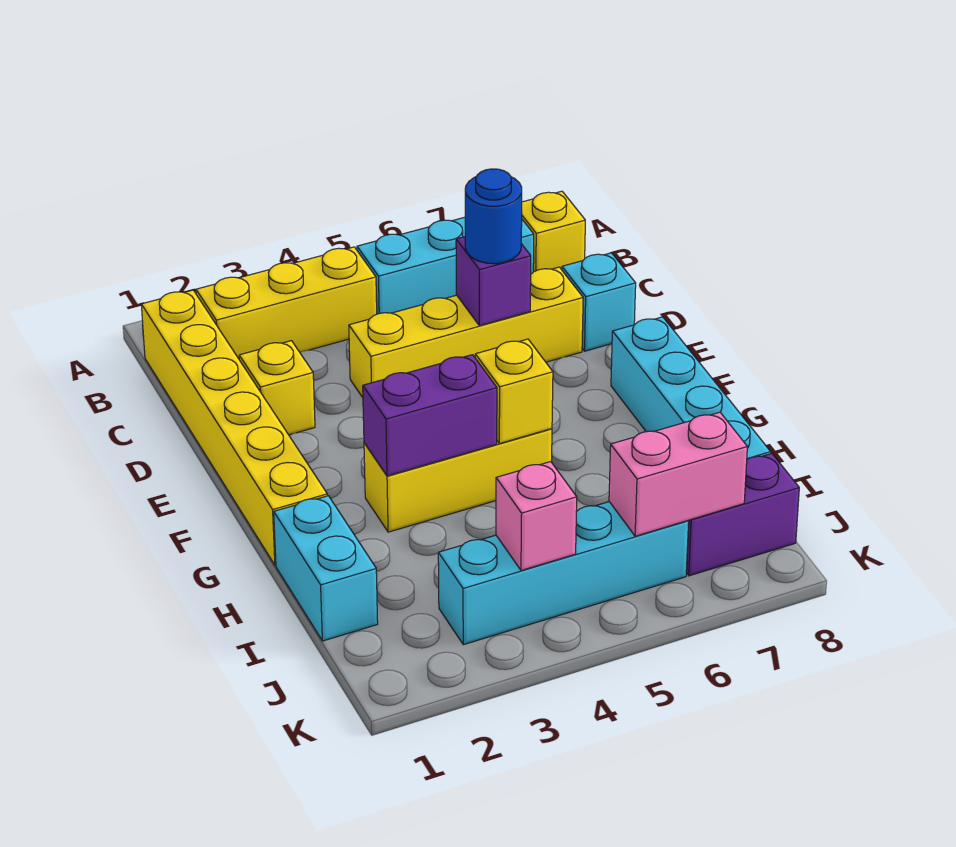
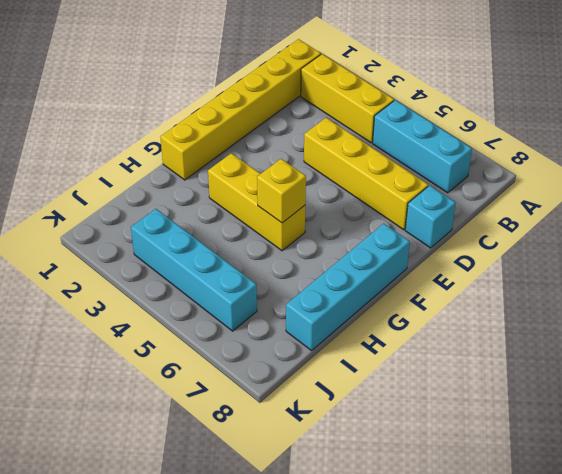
none -> yellow 1x1 brick [522,191,585,272]
none -> yellow 1x1 brick [239,341,315,435]
none -> cyan 1x2 brick [274,496,378,641]

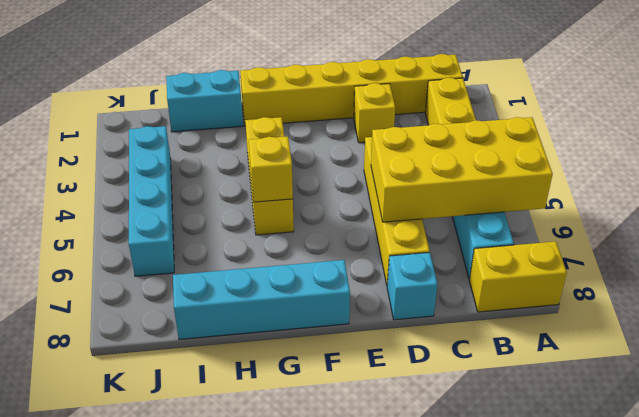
yellow 2x4 brick [371,117,553,222] -> purple 1x1 brick [456,237,531,326]
yellow 1x2 brick [469,241,567,312] -> yellow 1x1 brick [522,191,585,272]
none -> purple 1x2 brick [686,454,799,576]
none -> purple 1x2 brick [363,355,497,476]
none -> pink 1x1 brick [496,462,577,570]

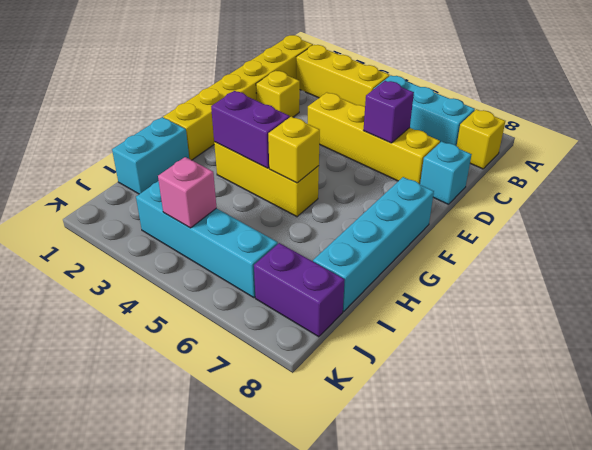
none -> pink 1x2 brick [609,412,747,536]
none -> blue 1x1 round brick [465,169,522,264]

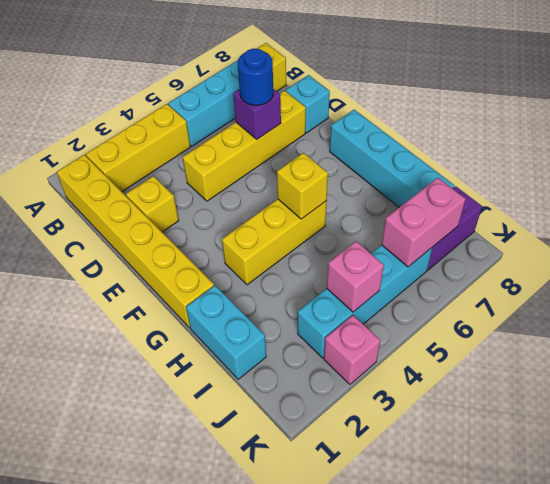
pink 1x1 brick [324,315,380,384] -> none
none -> purple 1x2 brick [363,355,497,476]

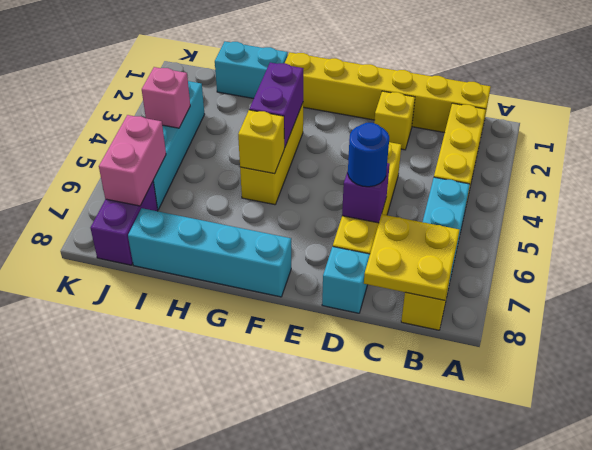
yellow 2x2 plate [364,214,459,301] -> none

